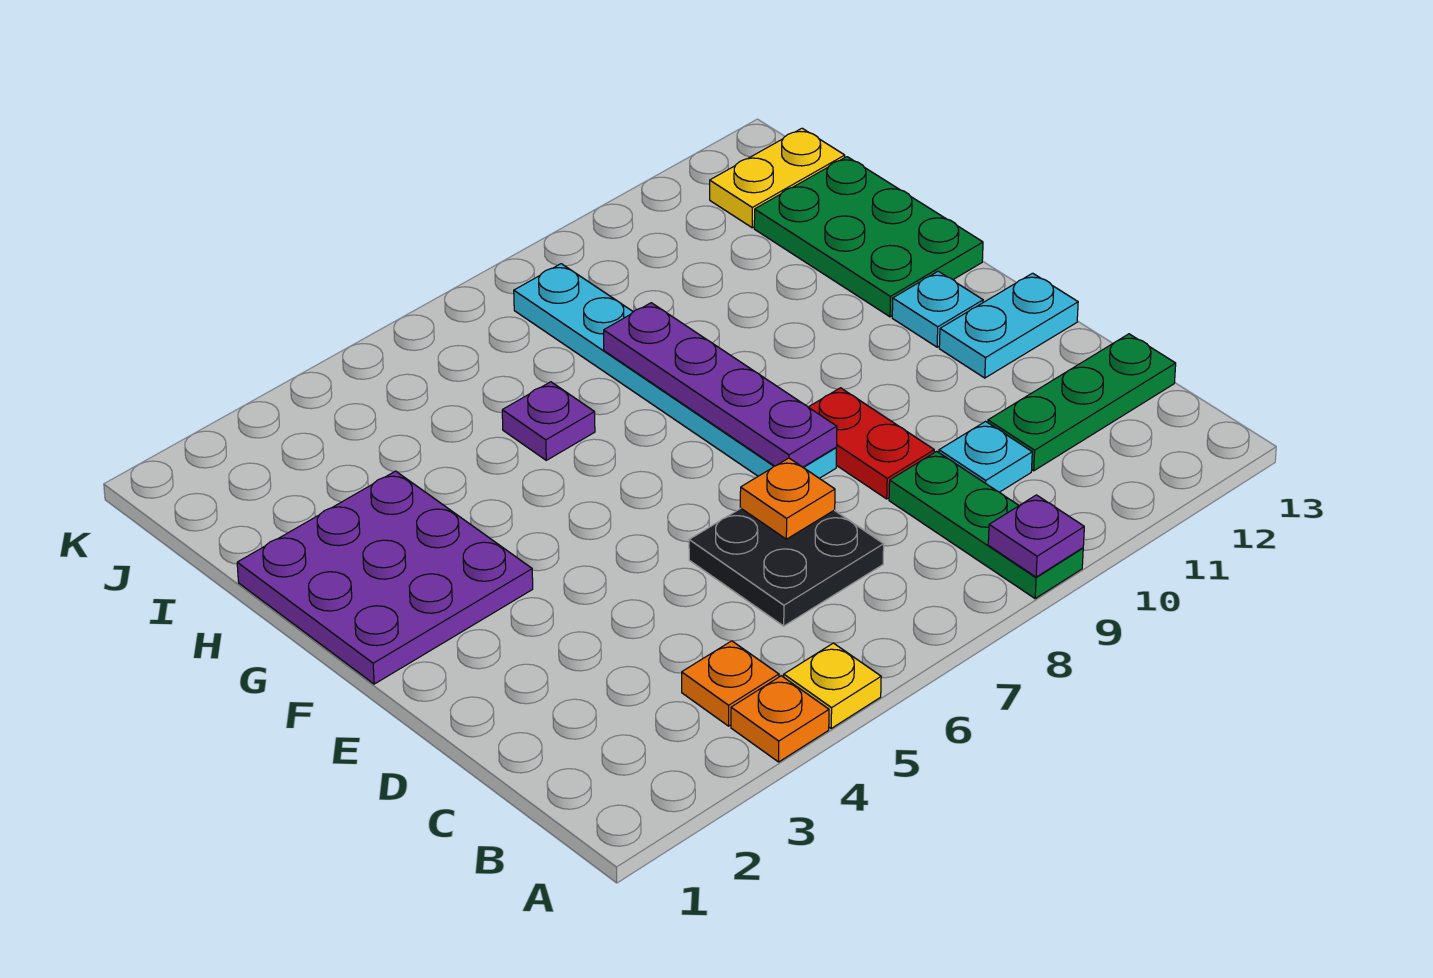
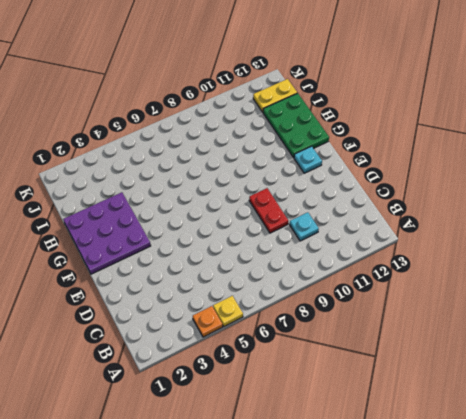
none -> green 1x3 plate [889,451,1083,598]
none -> orange 1x1 plate [682,641,779,726]
none -> black 2x2 plate [689,509,884,626]

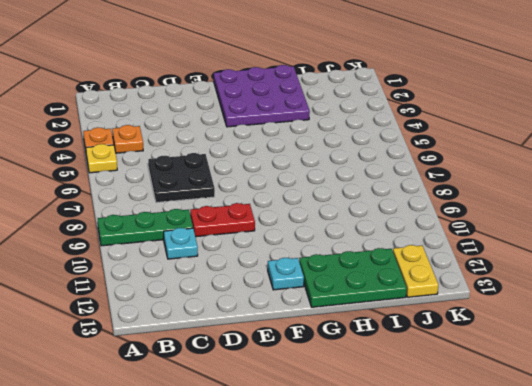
none -> green 1x3 plate [988,334,1176,471]
none -> cyan 1x6 plate [514,264,836,478]
none -> cyan 1x2 plate [939,273,1078,378]

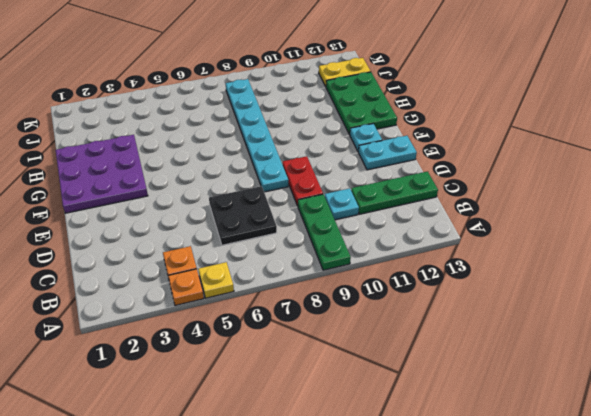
none -> purple 1x1 plate [502,382,595,460]
none -> purple 1x1 plate [988,495,1084,577]
none -> orange 1x1 plate [740,458,835,539]

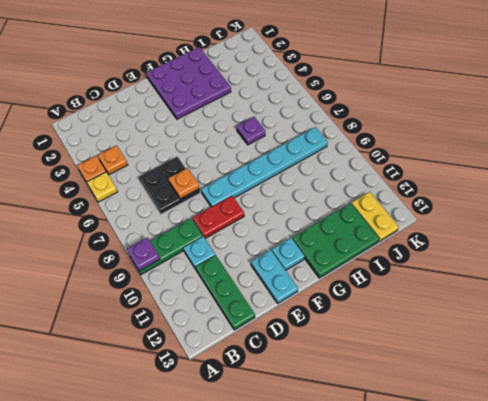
none -> purple 1x4 plate [604,303,837,467]

